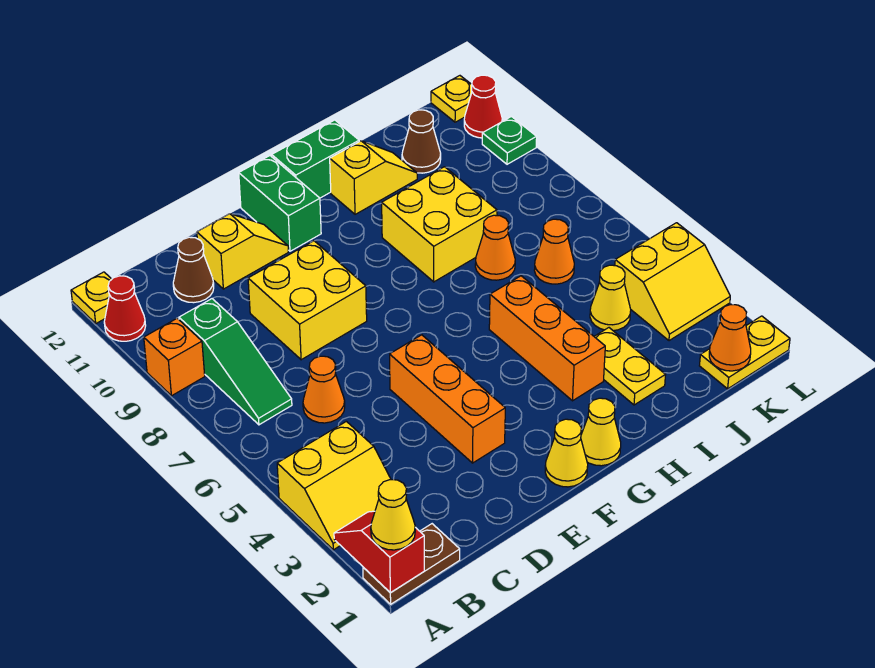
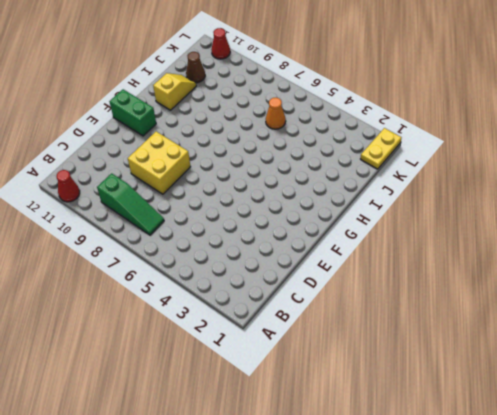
none -> brown 1x2 plate [363,524,460,604]
none -> yellow 2x2 slope [277,421,391,550]
none -> orange 1x1 brick [144,318,205,396]
none -> yellow 1x1 plate [71,272,112,323]

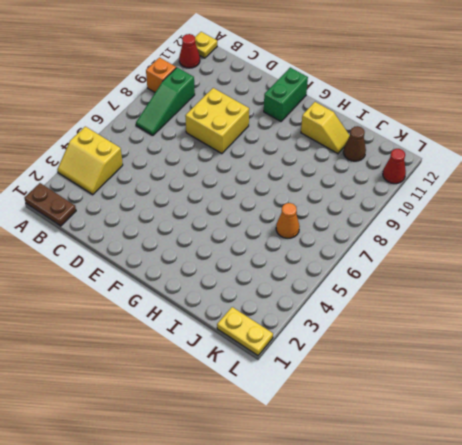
none -> orange 1x1 cone [303,356,345,423]
none -> brown 1x1 cone [173,237,214,303]
none -> yellow 1x2 slope [197,214,288,289]
none -> orange 1x3 brick [390,335,505,463]

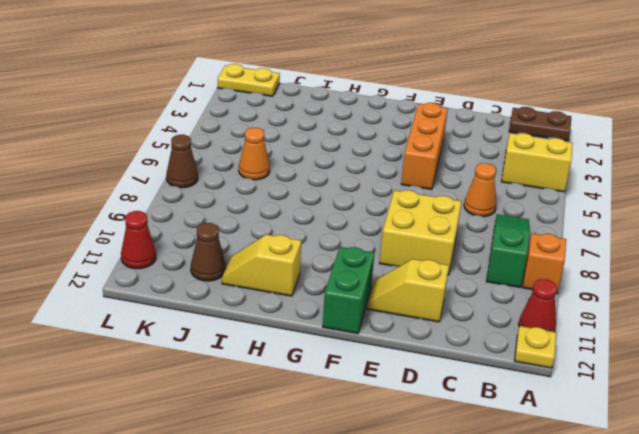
brown 1x1 cone [166,135,198,188] -> brown 1x1 cone moved to [173,237,214,303]
none -> yellow 1x1 cone [545,419,588,487]
none -> yellow 1x1 cone [581,398,621,466]
none -> green 1x2 brick [272,120,359,198]
none -> orange 1x3 brick [489,276,605,401]

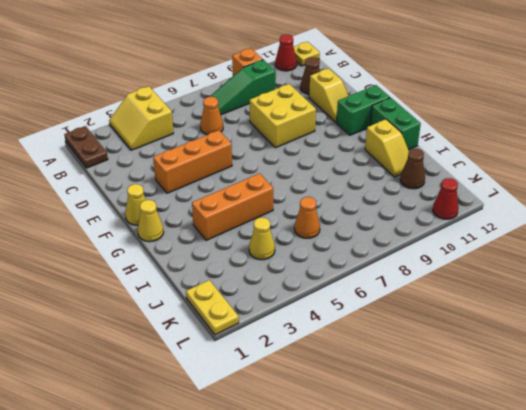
none -> yellow 2x2 brick [382,167,497,282]
none -> yellow 1x2 plate [594,328,665,405]
none -> orange 1x1 cone [475,215,515,280]
none -> yellow 2x2 slope [615,223,730,341]

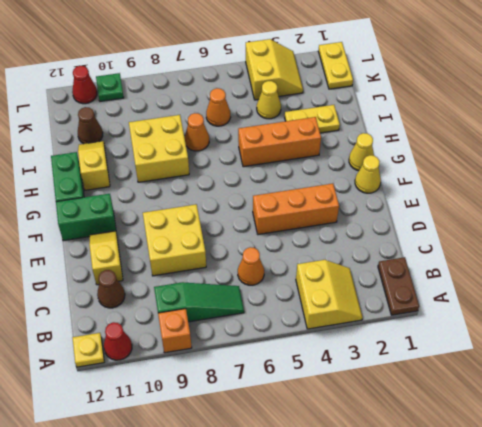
none -> yellow 1x1 plate [431,76,472,122]
none -> red 1x2 slope [334,511,424,593]
none -> orange 1x1 cone [709,305,751,371]
none -> yellow 1x1 cone [371,480,415,550]

